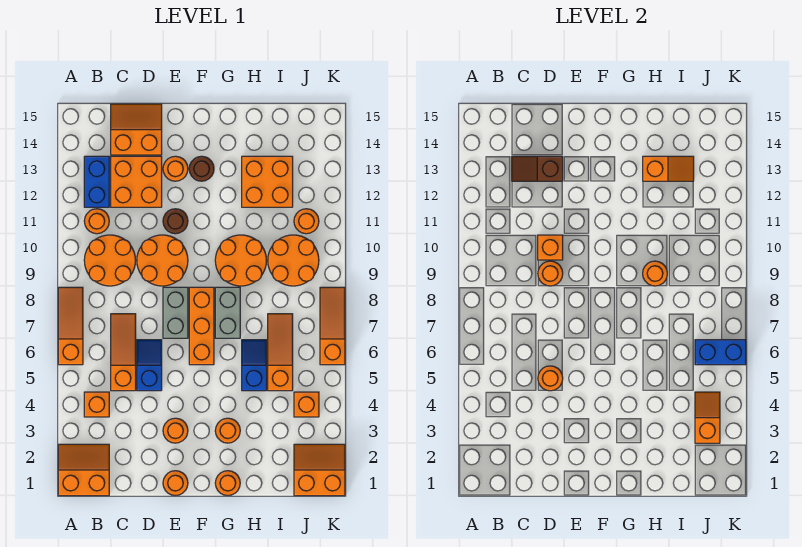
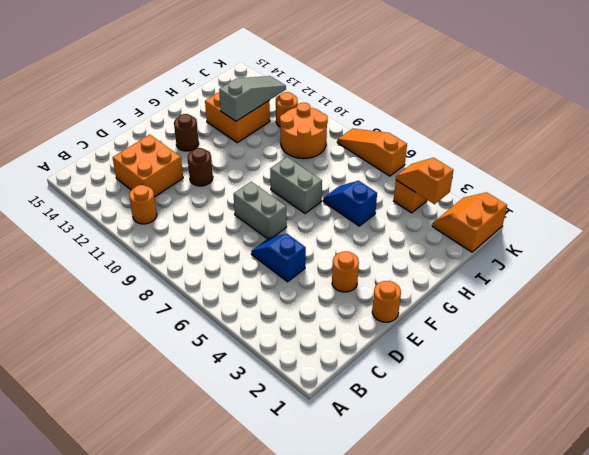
grey 1x3 slope [219,76,286,121] -> none
none -> orange 2x2 slope [58,444,109,496]
none -> orange 1x3 slope [58,287,83,365]
none -> orange 1x1 brick [84,392,109,417]
none -> orange 2x2 round brick [84,235,136,286]

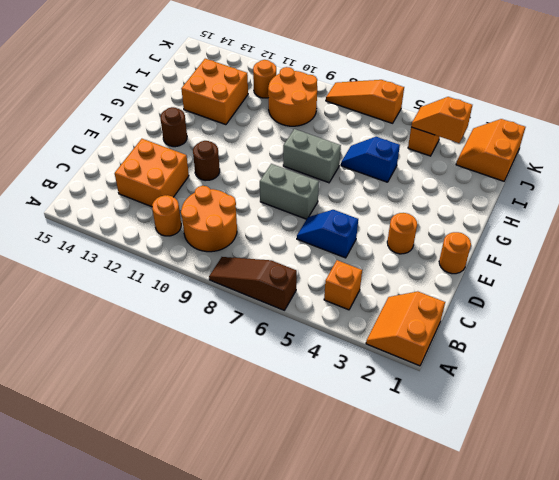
brown 1x3 slope [209,257,297,310] -> orange 1x3 slope [58,287,83,365]
none -> blue 1x2 brick [84,156,109,207]
none -> orange 1x3 slope [111,314,136,391]
none -> orange 2x2 slope [111,104,162,155]
none -> orange 2x2 round brick [137,235,188,286]

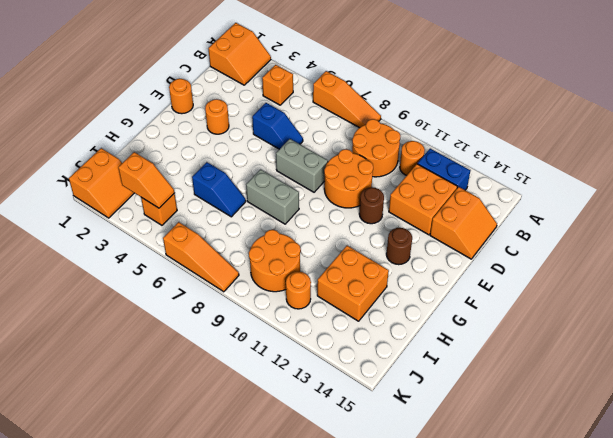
none -> orange 1x3 slope [111,314,136,391]
none -> orange 1x1 round brick [163,156,188,181]
none -> orange 1x3 brick [189,287,214,365]
none -> orange 1x1 round brick [215,471,240,496]

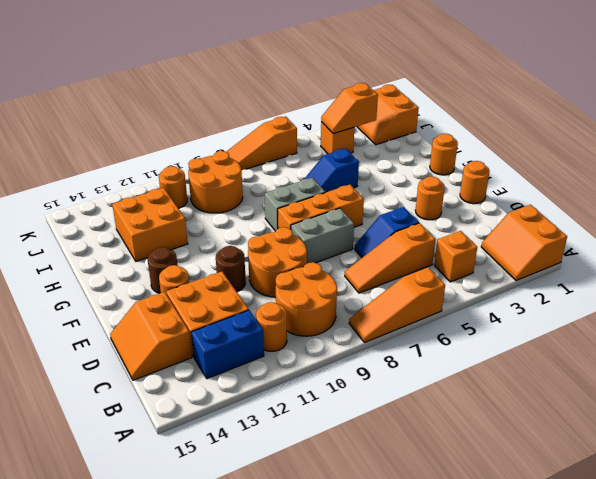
none -> orange 1x1 round brick [215,418,240,443]
none -> orange 2x2 round brick [215,235,266,286]
none -> orange 1x3 slope [268,314,293,391]
none -> brown 1x2 slope [512,156,563,181]

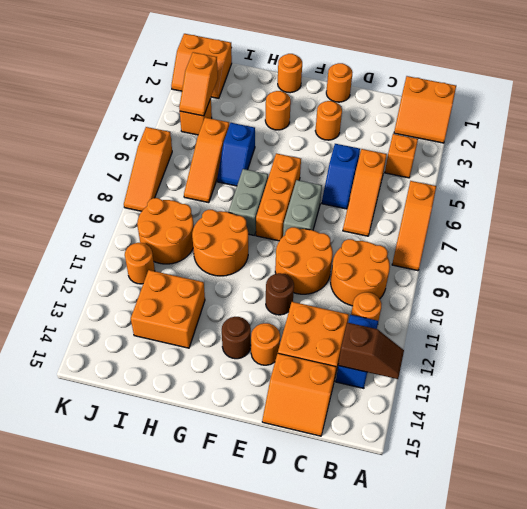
brown 1x2 slope [338,322,404,379] -> brown 1x2 slope moved to [512,156,563,181]
none -> orange 1x1 round brick [538,366,563,391]
none -> orange 1x1 round brick [538,261,563,286]
none -> orange 1x1 brick [538,235,563,260]
none -> orange 1x1 round brick [643,261,667,286]

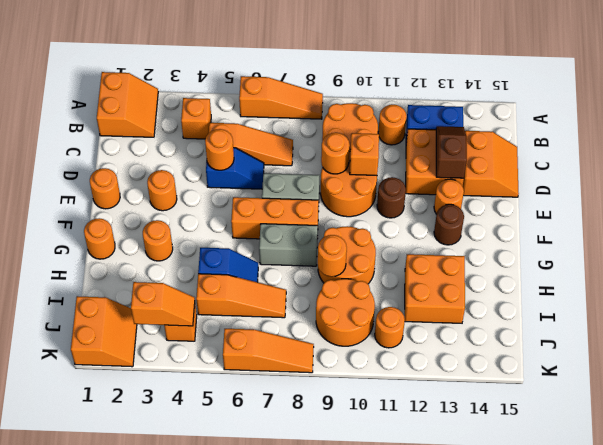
none -> orange 1x2 slope [643,156,694,181]
none -> blue 1x2 brick [695,340,746,365]

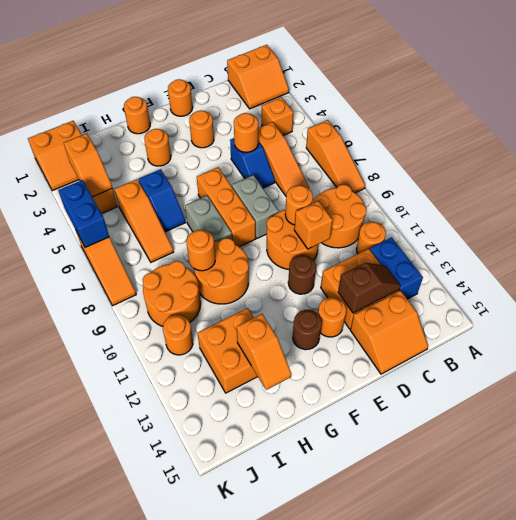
orange 1x2 slope [237,314,292,390] -> orange 1x2 slope turned to [643,156,694,181]
blue 1x2 brick [58,180,109,247] -> blue 1x2 brick turned to [695,340,746,365]

